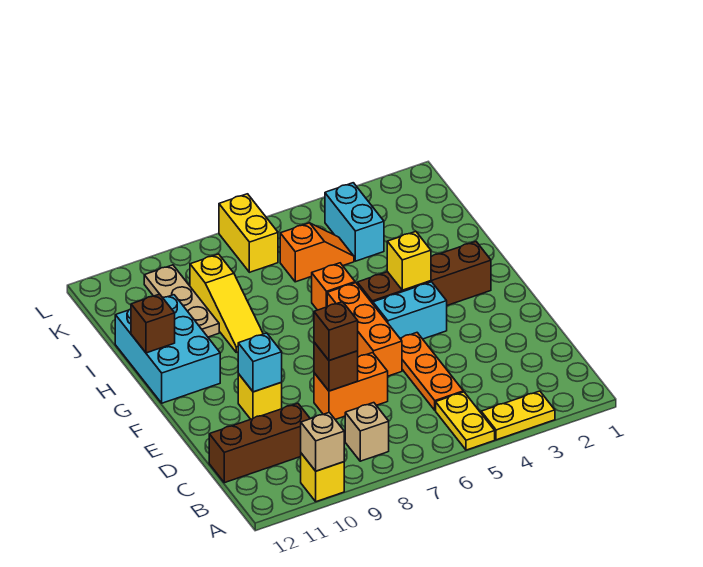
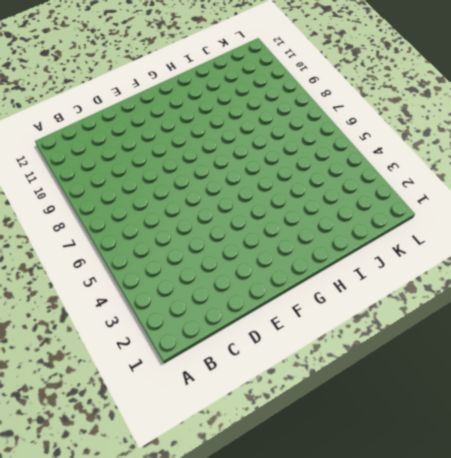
none -> yellow 1x2 plate [481,391,555,440]
none -> yellow 1x2 plate [436,392,495,450]
none -> yellow 1x1 brick [301,453,344,502]

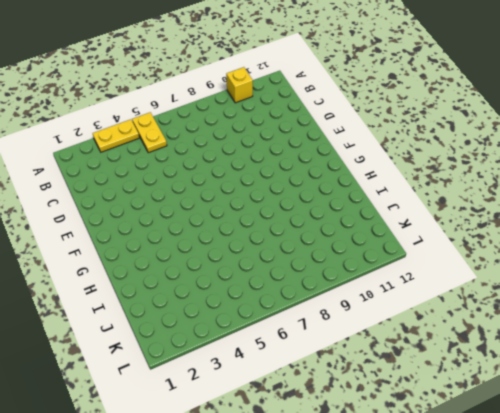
none -> tan 1x1 brick [345,403,389,461]
none -> orange 1x3 plate [400,333,463,410]
none -> brown 1x3 brick [209,403,310,483]

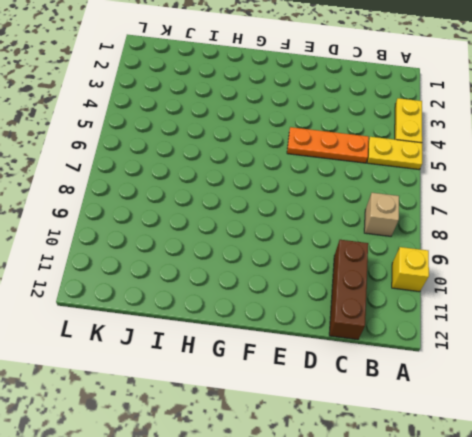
none -> orange 1x2 brick [314,353,388,419]
none -> orange 1x3 brick [327,283,402,376]
none -> yellow 1x1 brick [238,374,282,419]

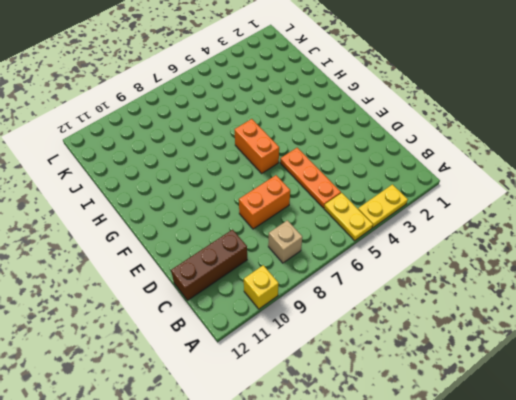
orange 1x2 brick [234,119,279,173] -> orange 1x3 brick [327,283,402,376]
none -> yellow 1x1 brick [238,374,282,419]
none -> cyan 1x2 brick [373,282,447,339]
none -> brown 1x4 brick [357,242,491,305]

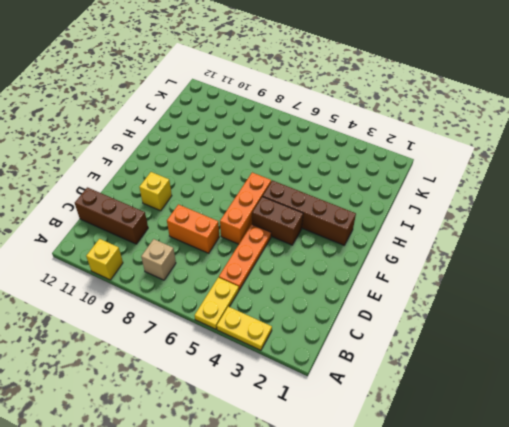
brown 1x2 brick [252,197,303,245] -> cyan 1x2 brick [373,282,447,339]
none -> cyan 2x3 brick [115,295,220,403]
none -> orange 1x1 brick [312,263,355,310]
none -> yellow 1x3 slope [190,254,263,352]

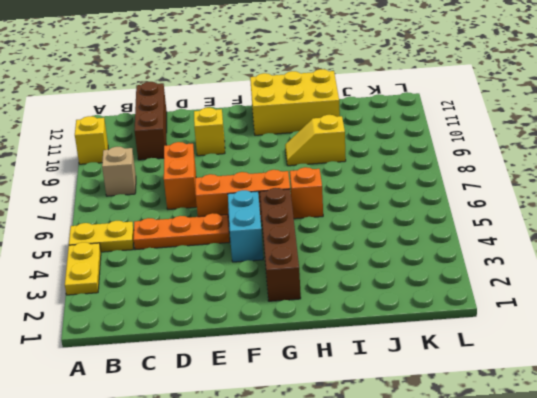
yellow 2x3 brick [250,69,340,135] -> cyan 2x3 brick [115,295,220,403]
yellow 1x2 slope [285,115,346,166] -> yellow 1x3 slope [190,254,263,352]
none -> tan 1x3 plate [144,265,219,337]
none -> cyan 1x2 brick [325,183,384,261]
none -> orange 1x2 slope [280,223,354,282]

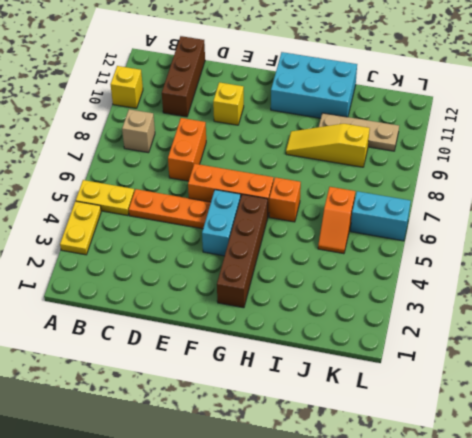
cyan 1x2 brick [351,191,411,241] -> cyan 1x2 brick moved to [325,183,384,261]
none -> yellow 1x2 brick [219,194,278,272]
none -> tan 1x1 brick [301,413,344,471]
none -> brown 1x1 brick [314,342,358,391]

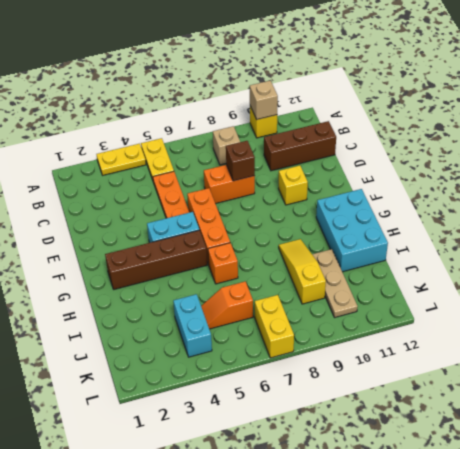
none -> cyan 1x1 brick [238,333,282,392]
none -> yellow 1x1 brick [387,232,431,290]
none -> brown 1x1 brick [131,294,175,353]

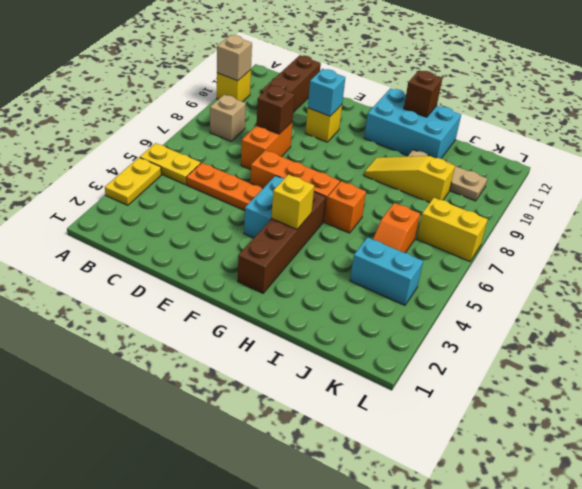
none -> brown 1x1 brick [314,302,358,360]

